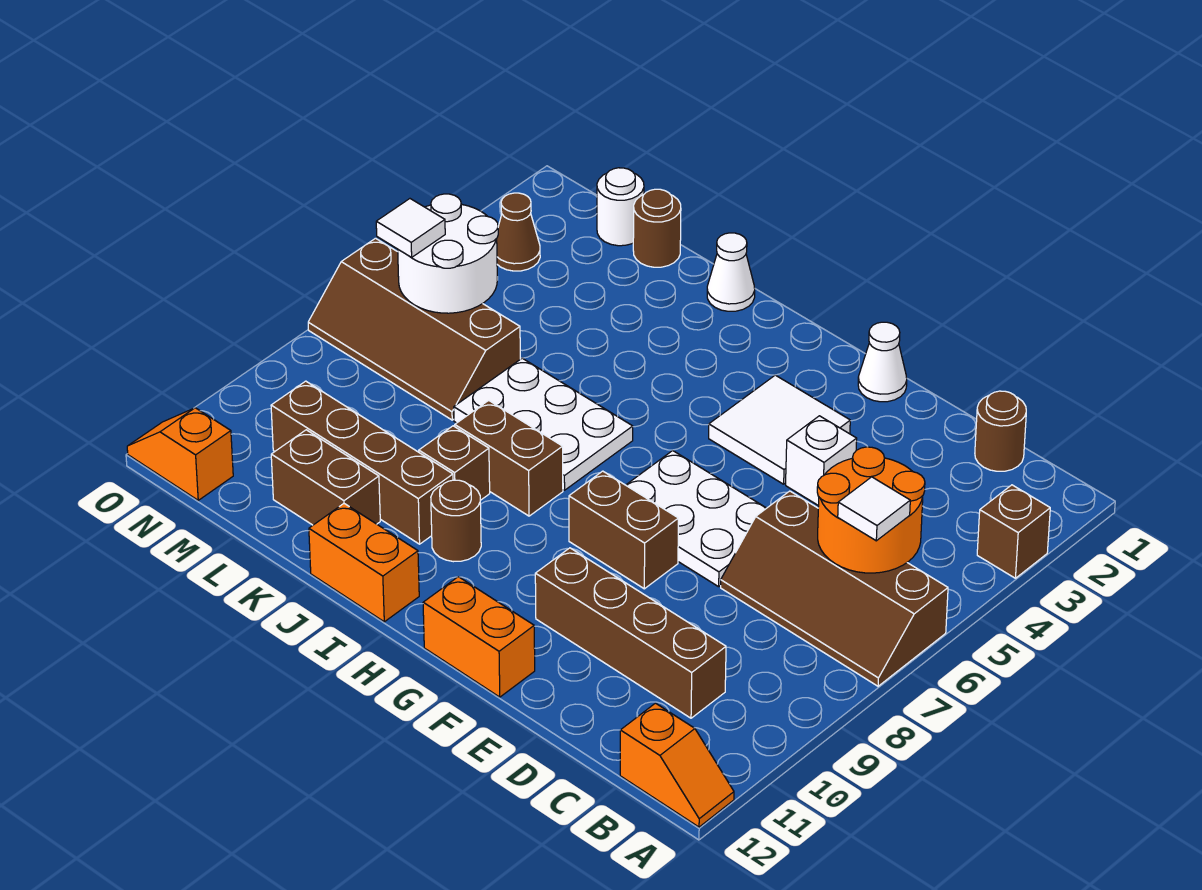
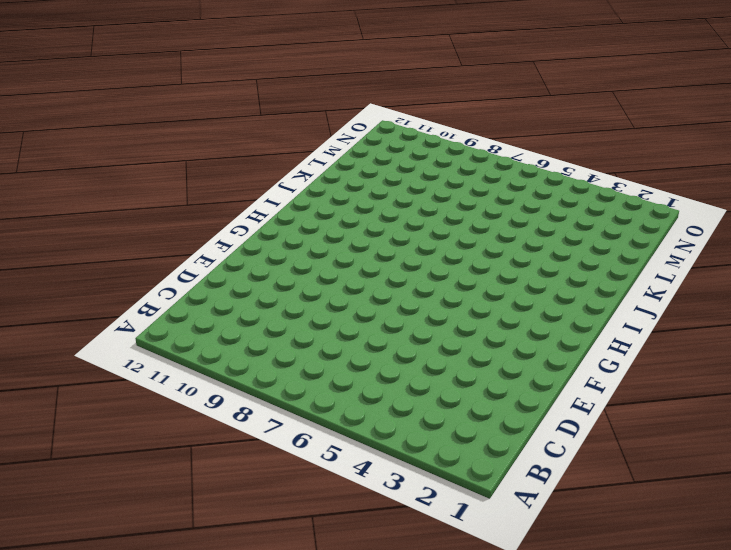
none -> brown 1x1 brick [977,485,1050,578]
none -> brown 2x4 slope [721,491,948,686]
none -> orange 1x2 slope [620,703,734,827]

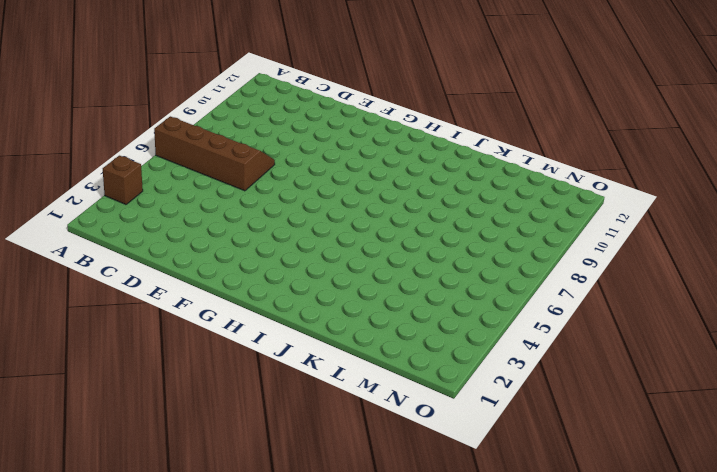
none -> orange 1x2 slope [620,703,734,827]
none -> brown 1x1 round brick [975,391,1026,471]
none -> brown 1x4 brick [535,548,726,718]

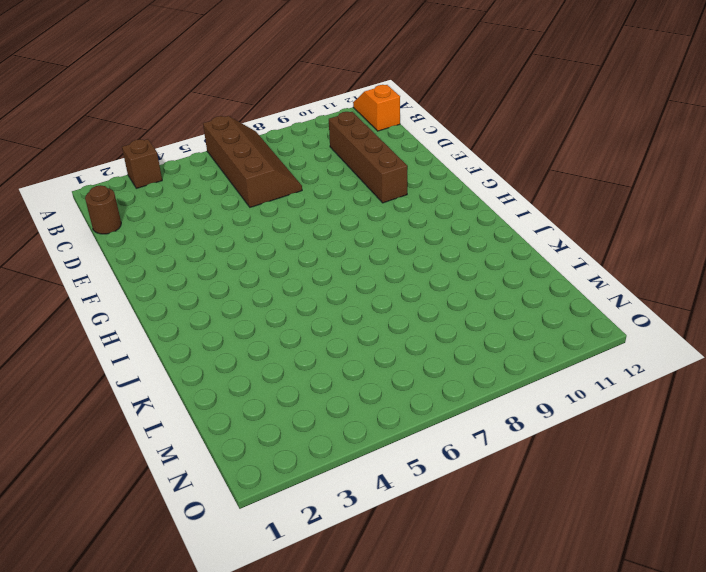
none -> white 1x1 brick [786,416,857,506]
none -> white 2x3 plate [626,451,766,587]
none -> white 1x1 cone [858,322,907,402]

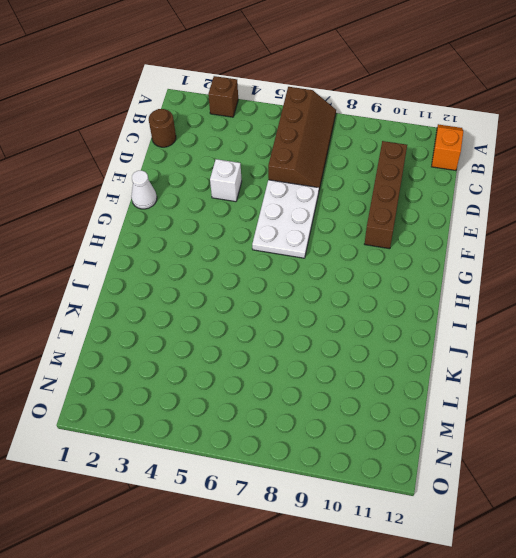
none -> white 2x2 tile [709,375,850,484]
none -> brown 1x2 brick [569,471,678,589]
none -> orange 1x2 brick [423,577,535,697]

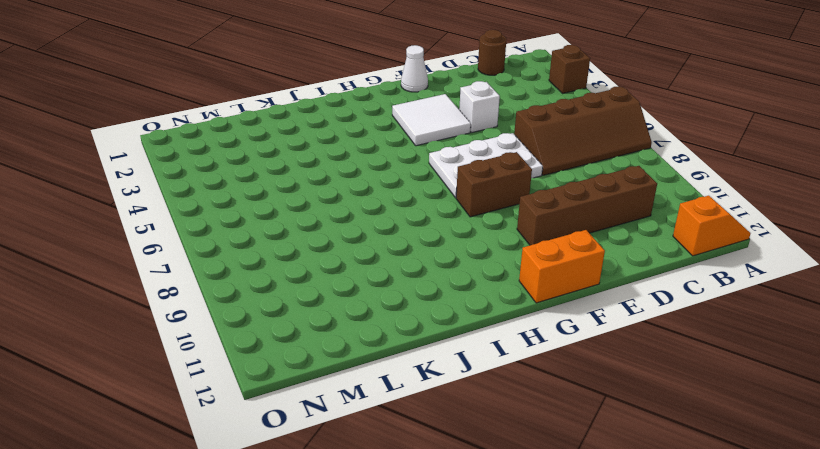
none -> white 2x3 plate [454,358,633,490]
none -> brown 1x2 brick [455,401,563,516]
none -> brown 1x1 round brick [431,480,481,562]

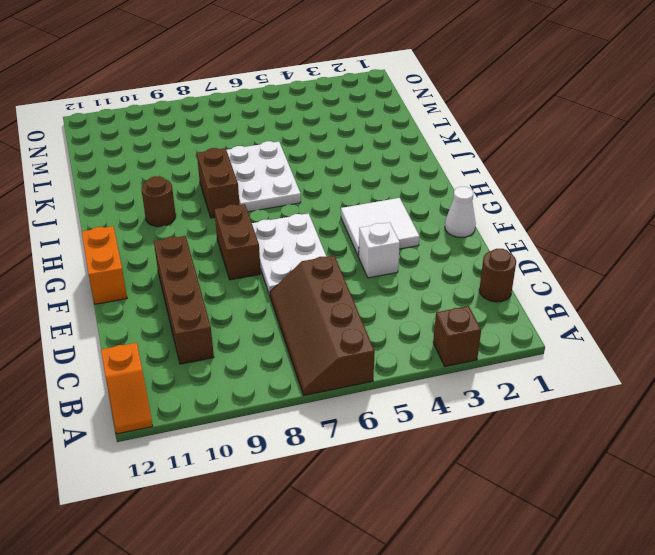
none -> orange 1x2 brick [309,504,419,622]
none -> white 1x1 cone [707,233,755,311]
none -> brown 1x1 brick [419,426,490,500]

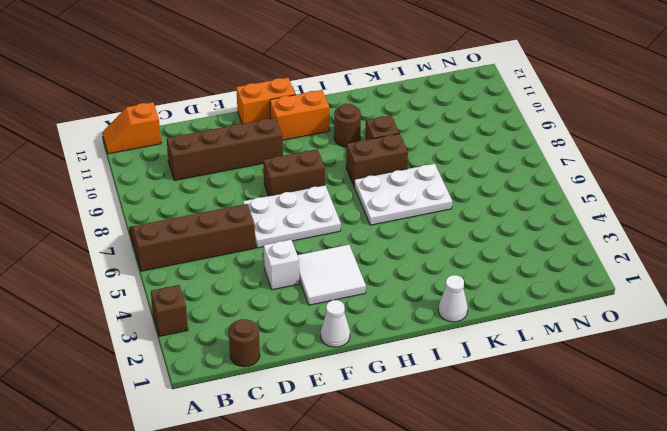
orange 1x2 brick [270,90,329,140] -> orange 1x2 brick moved to [309,504,419,622]
none -> brown 1x4 brick [271,381,453,544]
none -> brown 1x2 brick [271,430,380,525]
none -> brown 1x1 round brick [633,189,681,267]

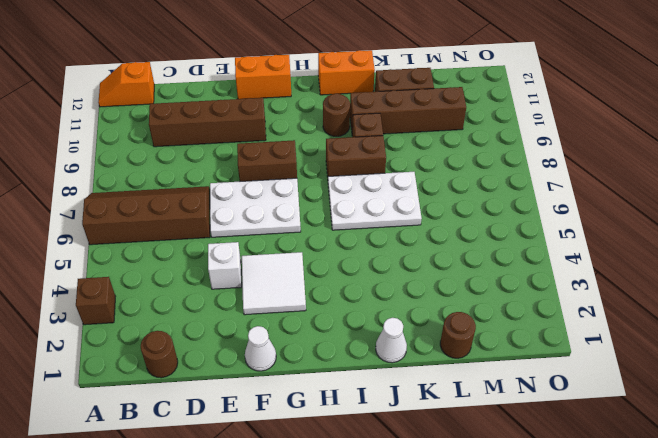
none -> brown 2x4 slope [308,238,520,420]
none -> white 1x1 round brick [597,168,644,246]
none -> brown 1x1 cone [497,193,540,271]

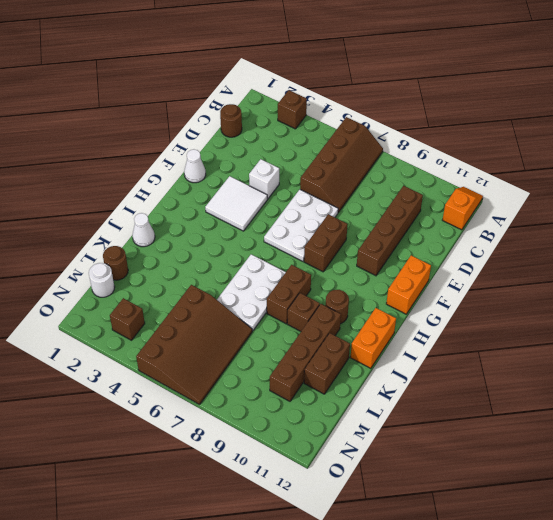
brown 3x4 slope [136,285,252,404] -> brown 2x4 slope [308,238,520,420]
brown 1x1 brick [110,298,145,340] -> brown 1x1 cone [497,193,540,271]
none -> orange 1x2 slope [127,408,233,500]
none -> orange 2x2 round brick [817,447,925,573]
none -> white 2x2 round brick [398,194,498,313]

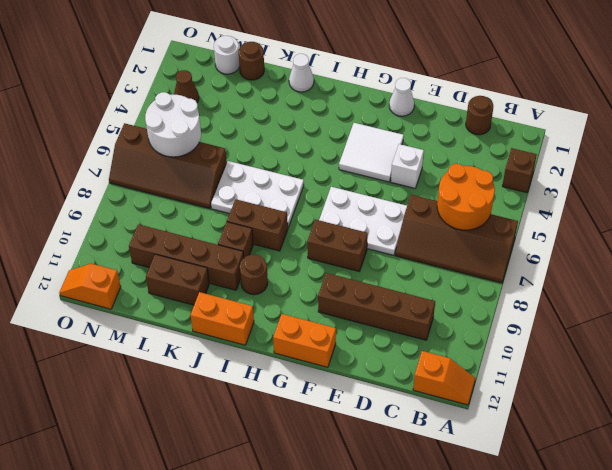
none -> white 1x1 tile [838,477,910,541]
none -> white 1x1 tile [376,199,445,258]

